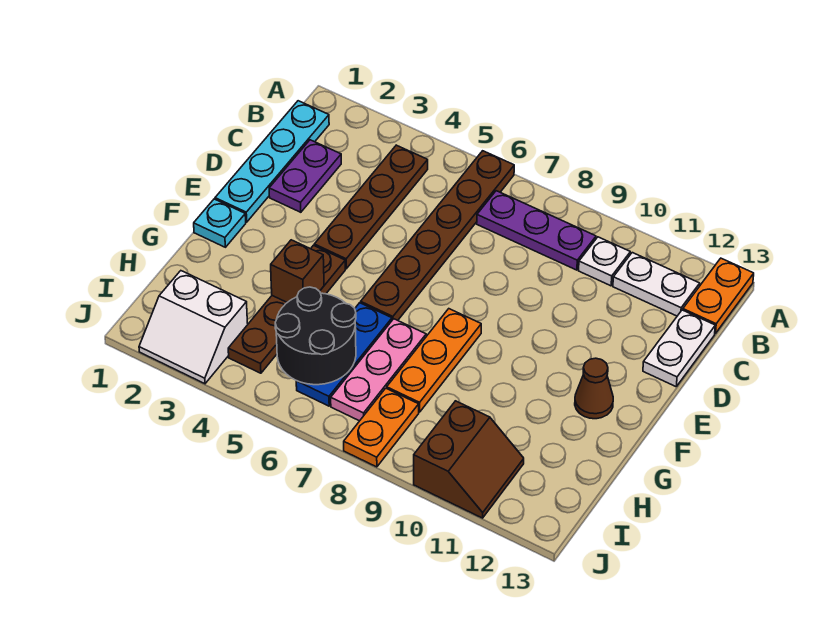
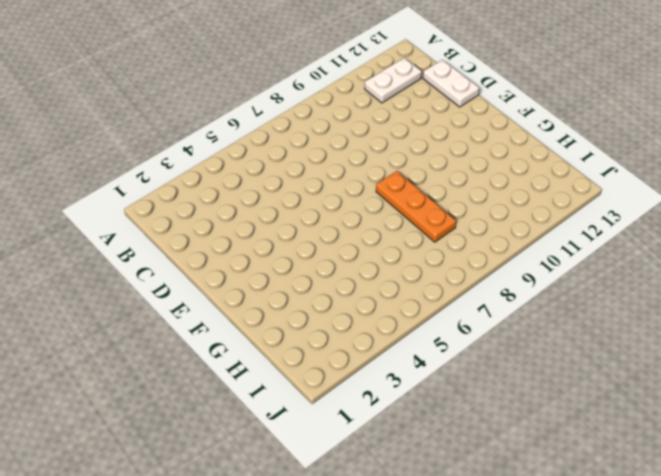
none -> brown 1x6 plate [361,151,514,320]
none -> orange 1x2 plate [683,258,754,334]
none -> cyan 1x4 plate [215,101,329,222]

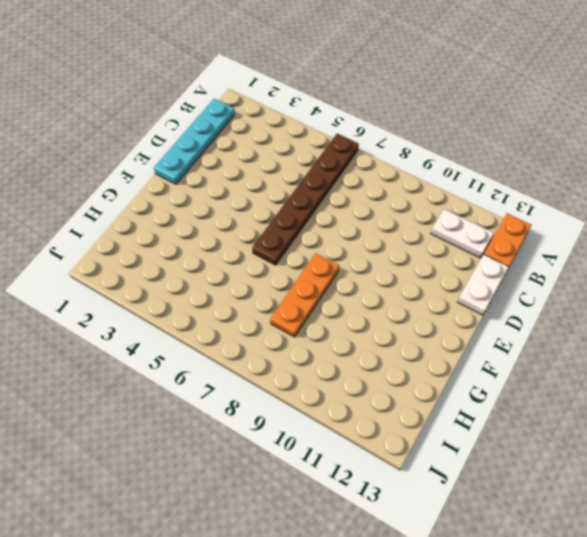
none -> brown 1x4 plate [314,145,428,269]
none -> purple 1x3 plate [477,191,596,270]
none -> white 1x1 plate [579,237,630,286]

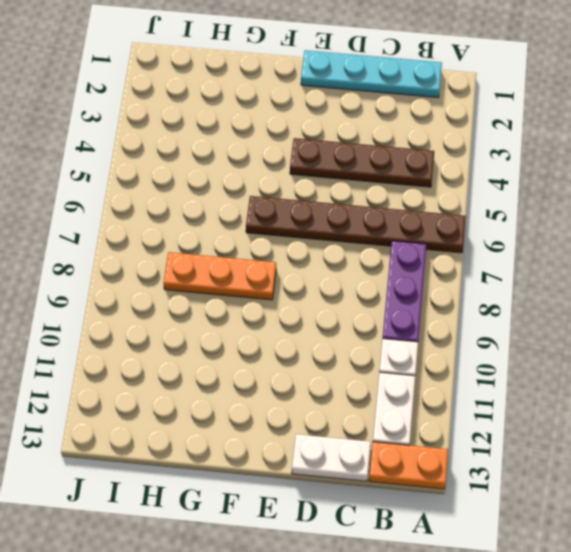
none -> purple 1x2 plate [269,140,341,212]
none -> cyan 1x1 plate [194,199,246,247]
none -> brown 1x4 plate [228,245,345,373]

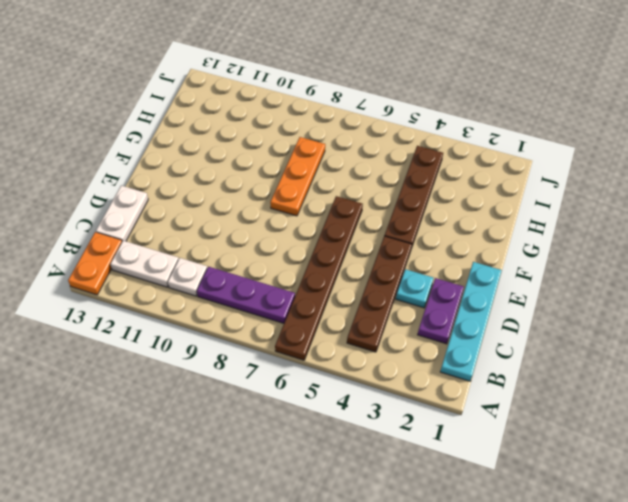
cyan 1x1 plate [396,269,433,308] -> cyan 1x1 plate moved to [194,199,246,247]
none -> brown 1x1 cone [575,358,613,419]
none -> blue 1x3 plate [296,303,392,406]
none -> pink 1x3 plate [331,319,426,421]

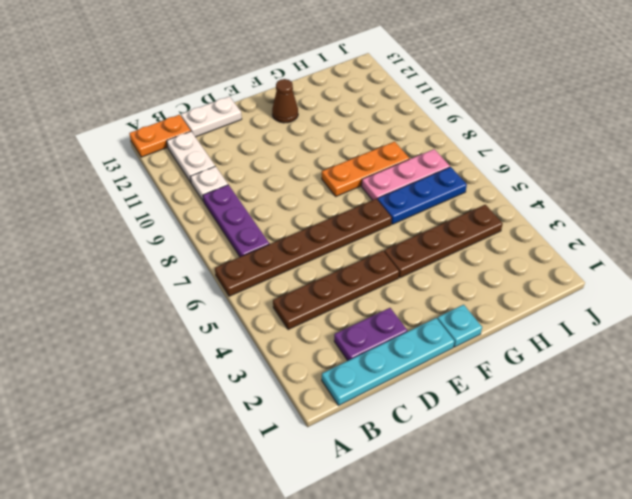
none -> white 2x2 slope [139,271,248,384]
none -> orange 1x2 plate [344,388,419,467]
none -> brown 2x2 slope [414,401,524,518]

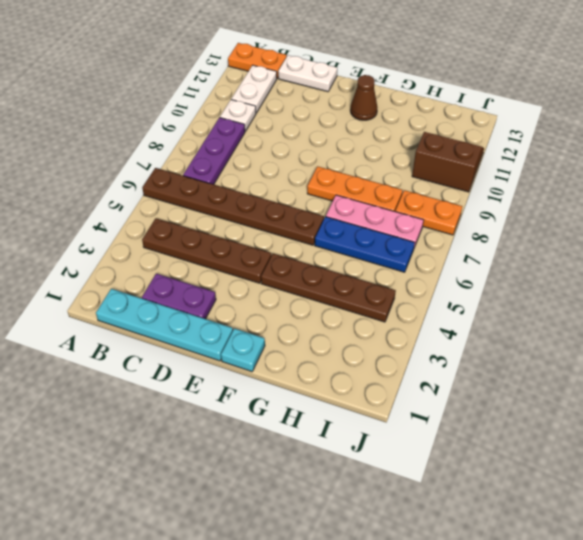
none -> white 2x2 slope [139,271,248,384]
none -> brown 1x1 brick [271,240,324,302]
none -> black 2x2 round brick [275,287,356,385]

